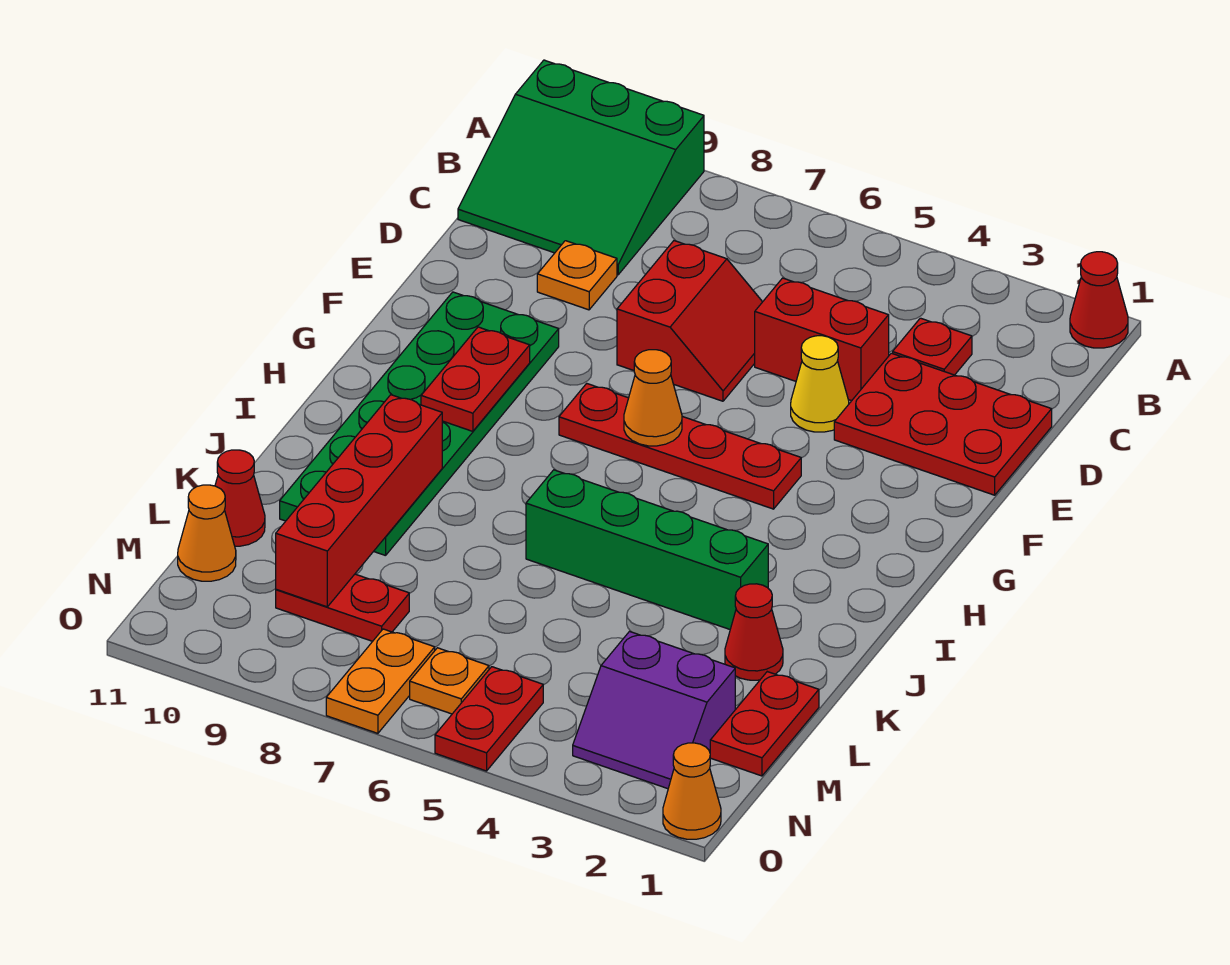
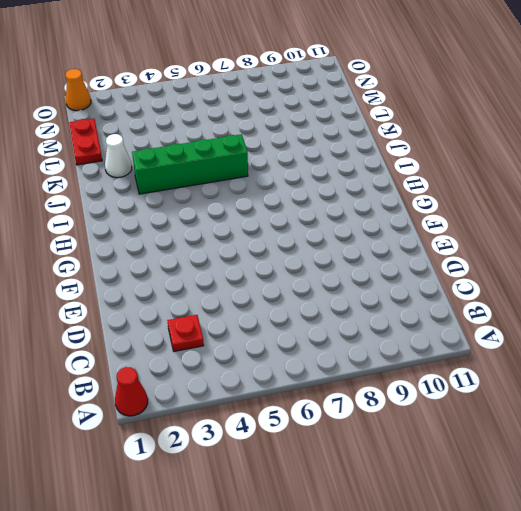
white 1x1 cone [105,134,132,178] -> red 1x1 cone [725,584,783,680]
none -> green 3x3 slope [458,60,704,275]
none -> red 2x3 plate [834,353,1052,495]
none -> red 1x2 brick [755,278,889,401]

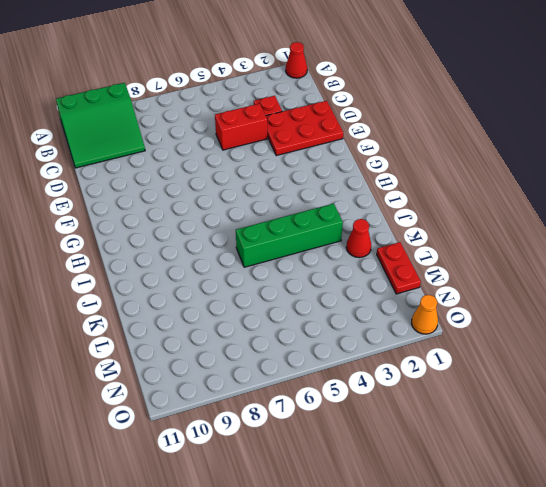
none -> red 2x2 slope [617,241,762,401]
none -> orange 1x1 plate [537,241,617,310]
none -> yellow 1x1 cone [791,336,849,432]

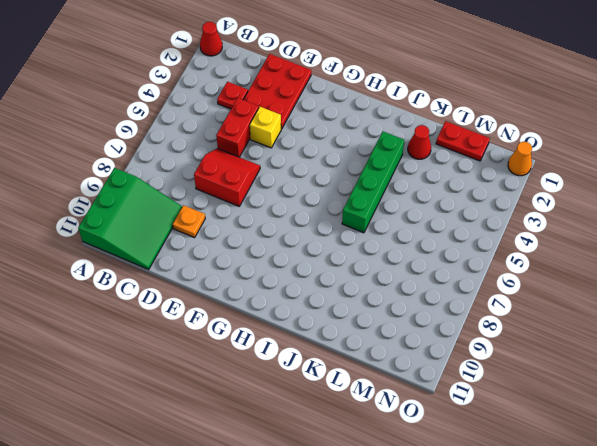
yellow 1x1 brick [250,107,281,148] -> yellow 1x1 cone [791,336,849,432]
none -> green 2x6 plate [280,292,559,556]
none -> red 1x4 plate [559,383,801,509]
none -> red 1x1 cone [215,450,265,546]

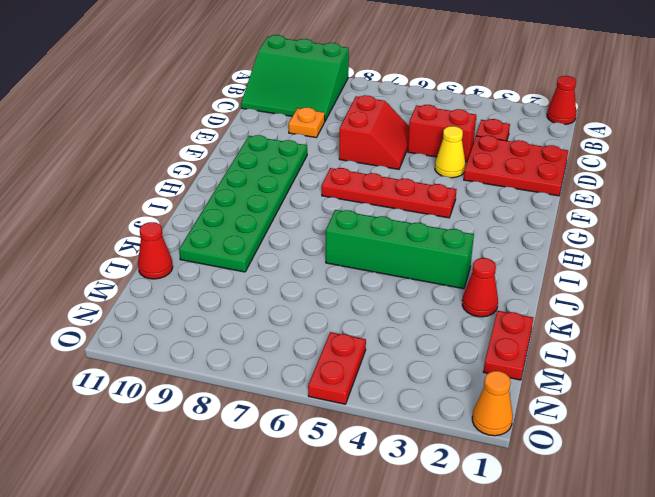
none -> purple 2x2 slope [573,632,735,789]
none -> red 1x2 plate [276,574,409,641]
none -> orange 1x1 cone [178,485,236,581]

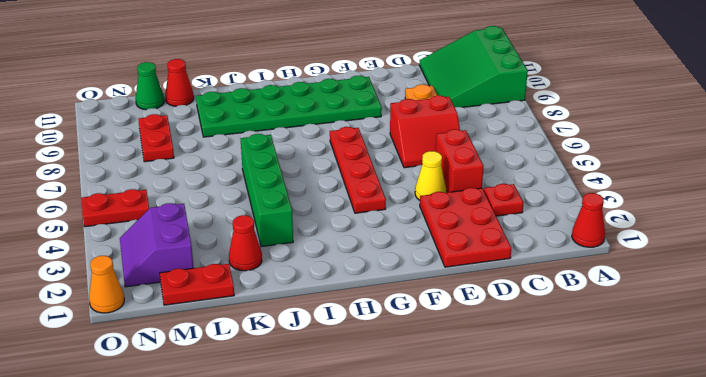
green 1x1 cone [135,62,164,110] -> orange 1x1 cone [178,485,236,581]
none -> orange 1x1 plate [410,648,489,714]
none -> orange 1x2 plate [326,629,435,733]
none -> orange 1x1 cone [624,350,682,446]

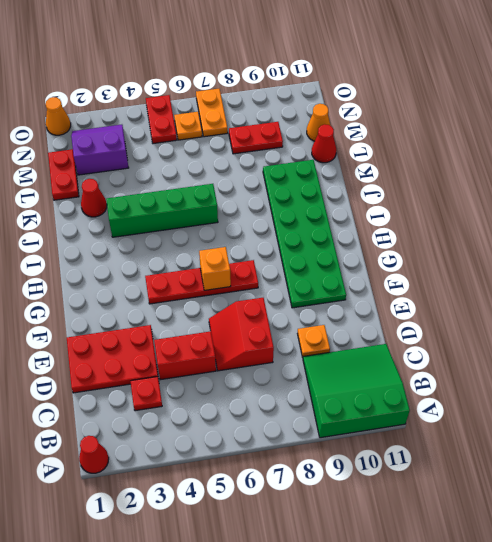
orange 1x1 brick [199,247,231,290] -> orange 1x1 cone [624,350,682,446]
none -> yellow 1x1 cone [791,336,849,432]
none -> red 1x2 plate [421,327,530,431]
none -> red 1x4 brick [276,395,442,607]

